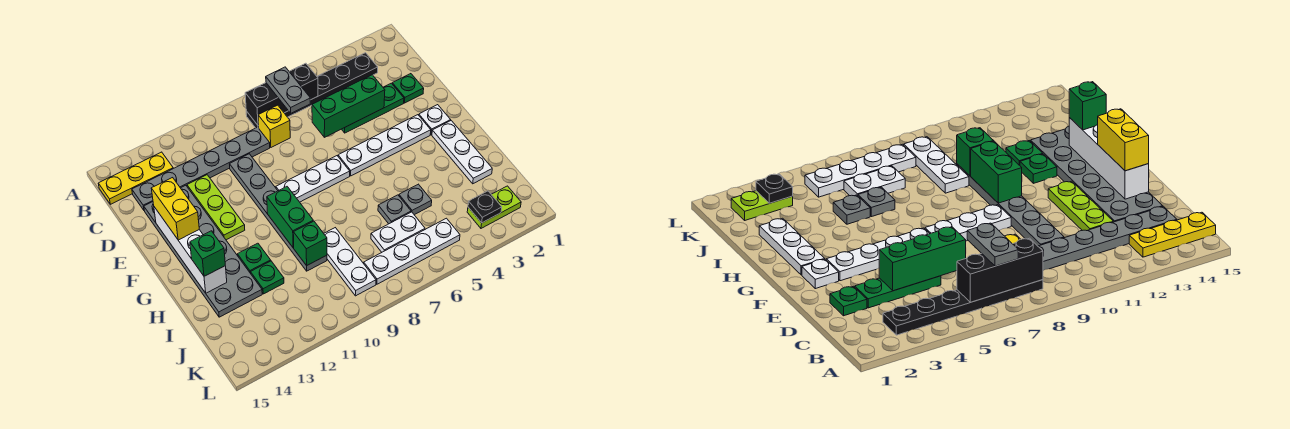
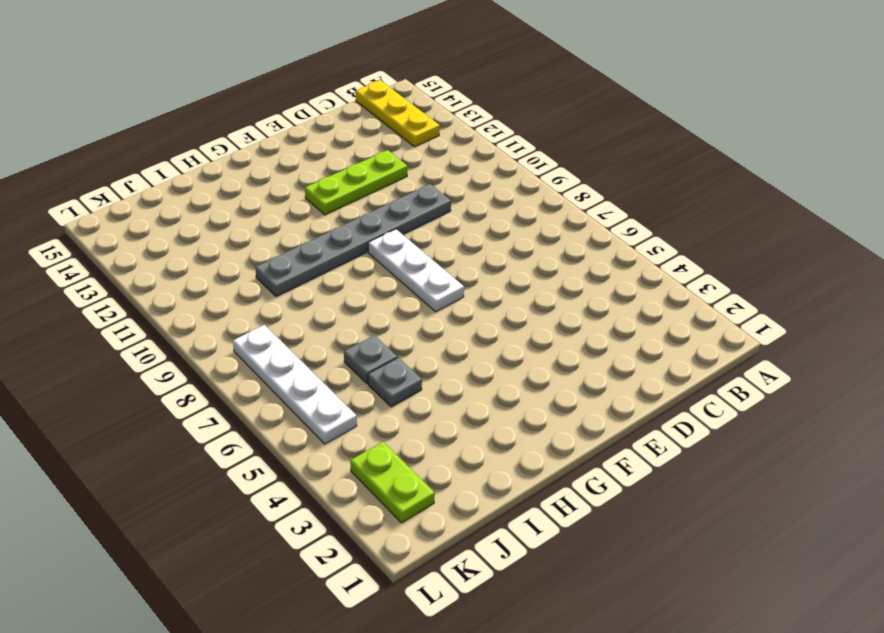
none -> black 1x6 plate [246,53,378,128]
none -> yellow 1x1 brick [258,105,290,147]
none -> grey 1x6 plate [132,127,270,210]
none -> green 1x1 plate [392,74,424,103]

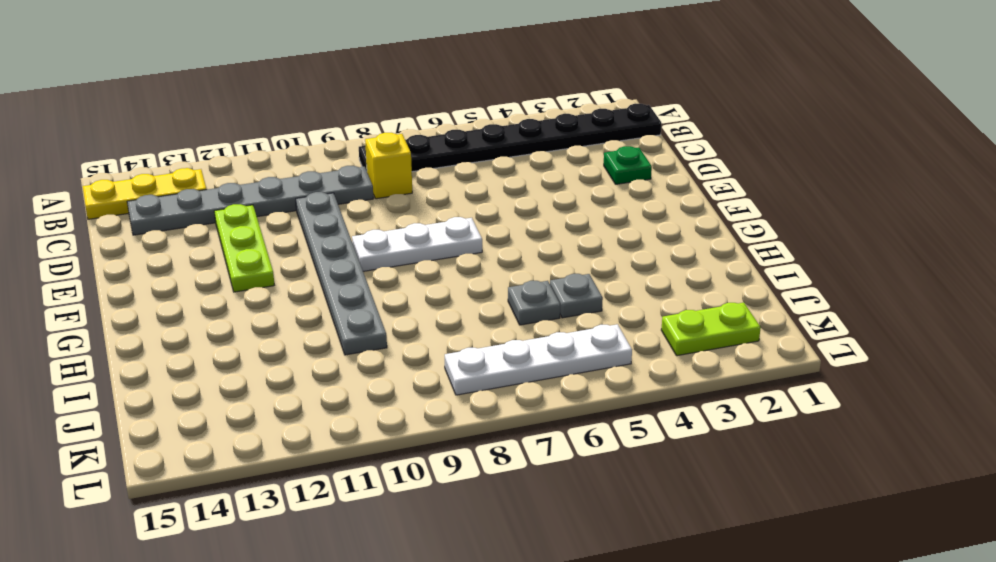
black 1x8 plate [359,104,661,172] -> black 1x6 plate [246,53,378,128]
none -> green 1x3 plate [342,83,404,133]
none -> grey 2x6 plate [144,185,262,317]
none -> white 1x1 plate [419,105,451,135]
none -> white 1x4 plate [338,115,431,176]

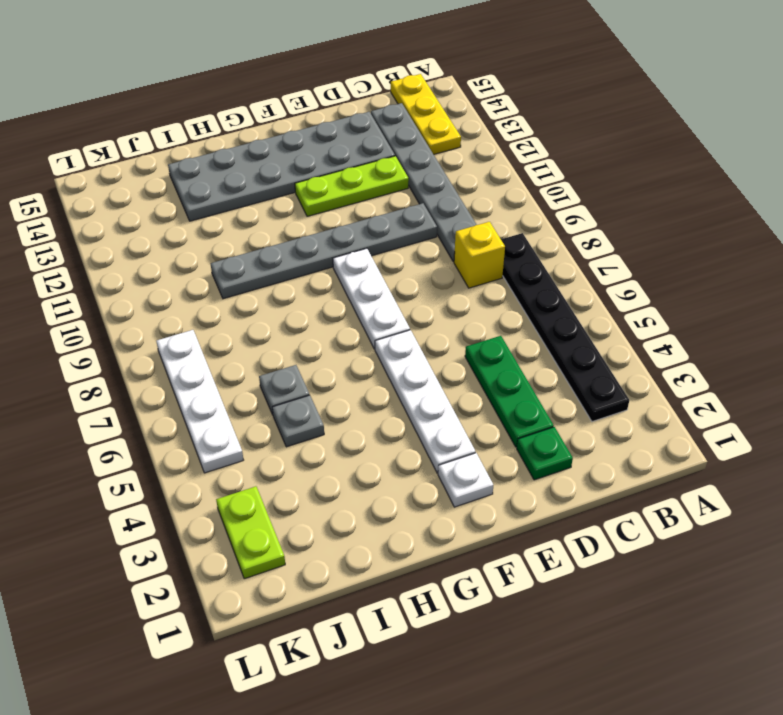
none -> white 1x3 plate [432,121,492,184]
none -> green 1x1 plate [237,243,271,273]
none -> white 1x3 plate [324,228,376,296]
none -> green 1x1 plate [251,261,284,294]

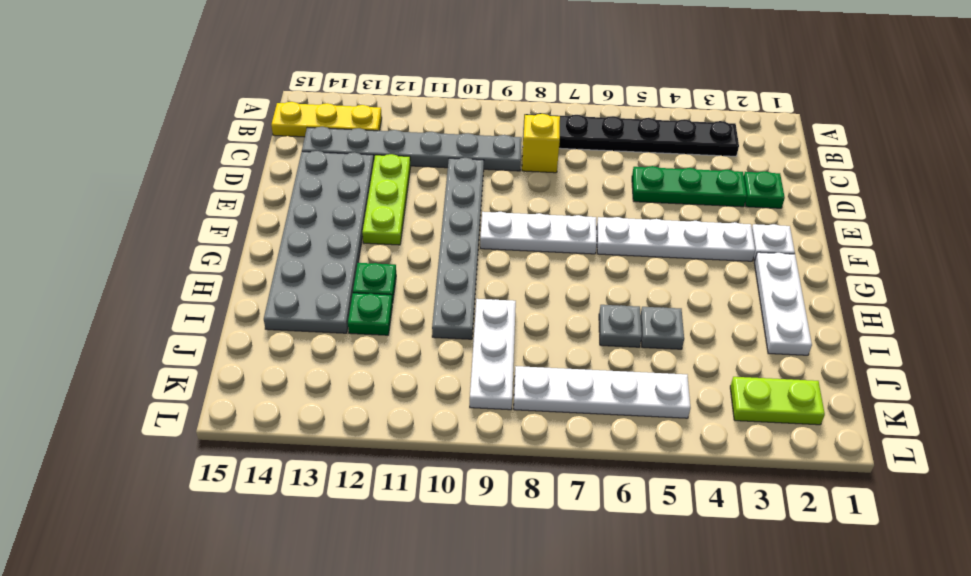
none -> white 1x2 plate [371,212,425,252]
none -> black 1x3 brick [245,63,318,126]
none -> green 1x3 brick [312,75,385,137]
none -> white 1x4 brick [154,207,227,293]

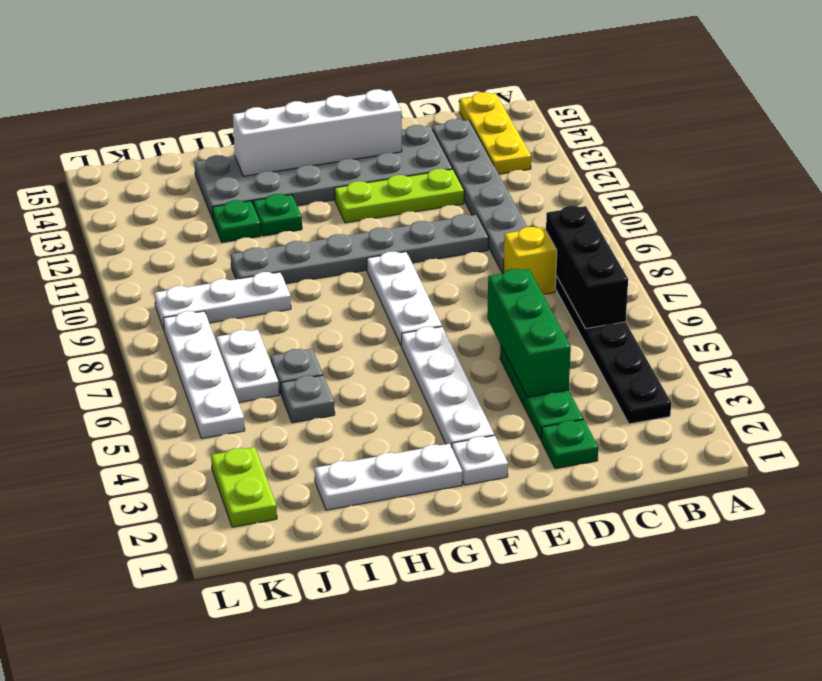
none -> green 1x2 brick [267,187,313,248]
none -> green 1x1 brick [293,221,327,266]
none -> black 1x1 plate [468,191,502,223]
none -> grey 1x2 plate [266,67,310,113]

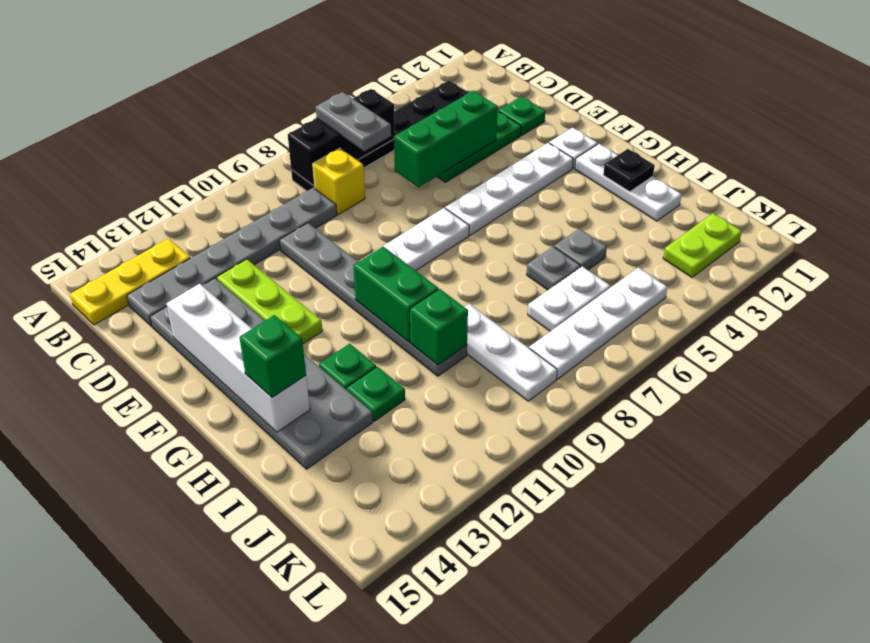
black 1x1 plate [603,149,655,192] -> black 1x1 plate moved to [468,191,502,223]
none -> yellow 1x2 brick [151,178,199,240]

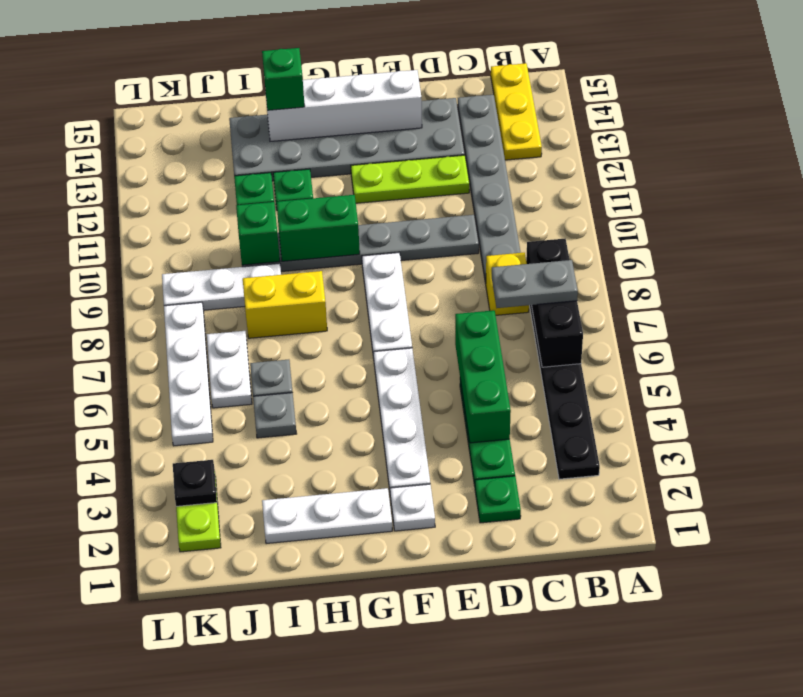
yellow 1x2 brick [243,271,327,338] -> yellow 1x2 brick moved to [151,178,199,240]

